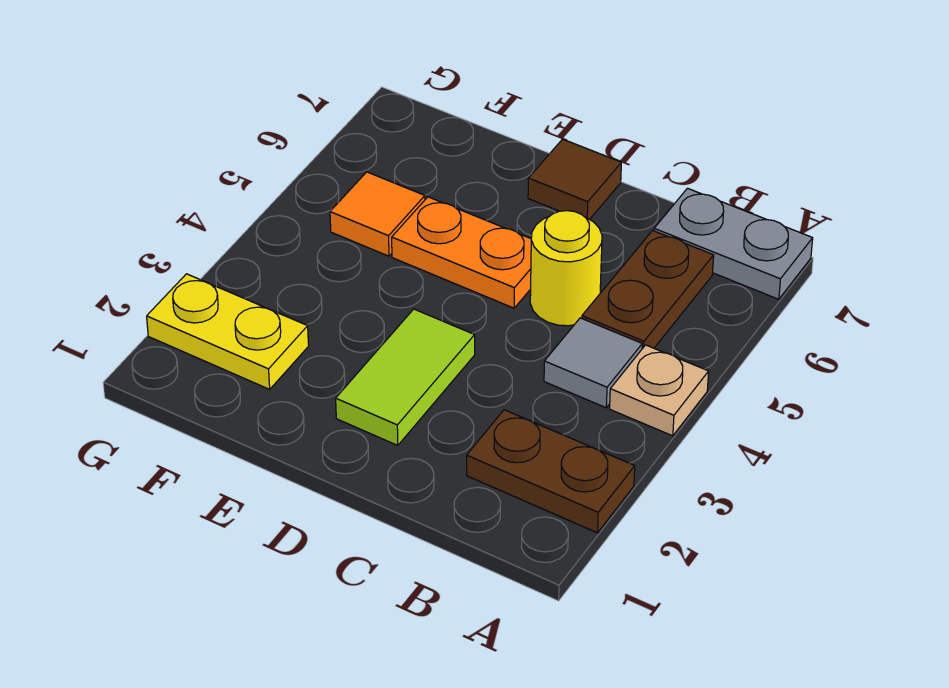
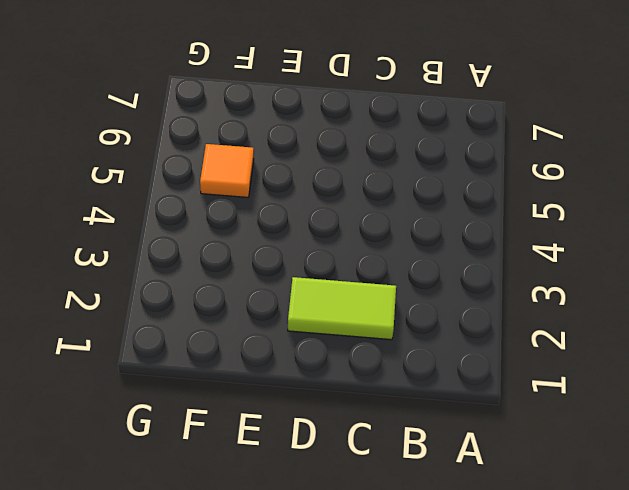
lime 1x2 tile [288,277,396,340] -> lime 1x2 tile turned to [336,309,475,445]
none -> brown 1x2 plate [467,410,635,533]
none -> tan 1x1 plate [610,345,709,436]

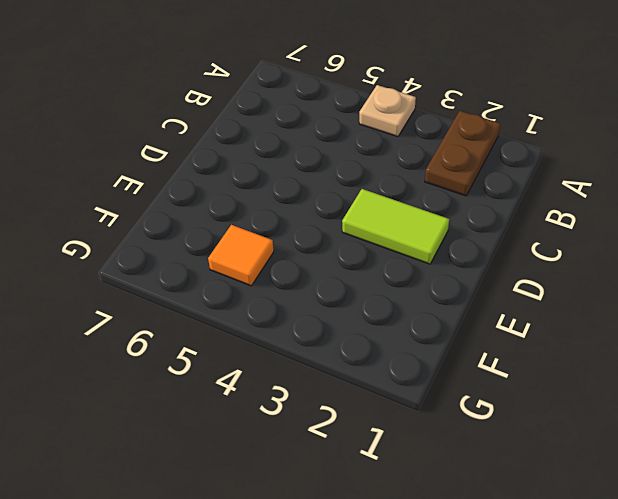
none -> grey 1x2 plate [654,188,813,299]
none -> grey 1x1 tile [544,318,642,408]

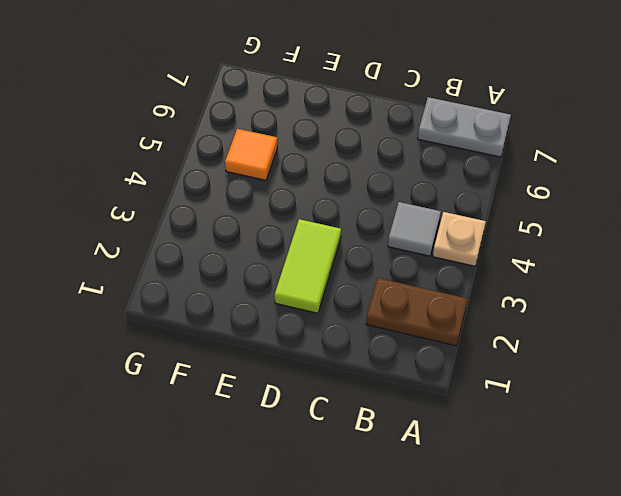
none -> brown 1x2 plate [582,231,714,349]
none -> yellow 1x1 round brick [530,211,602,326]

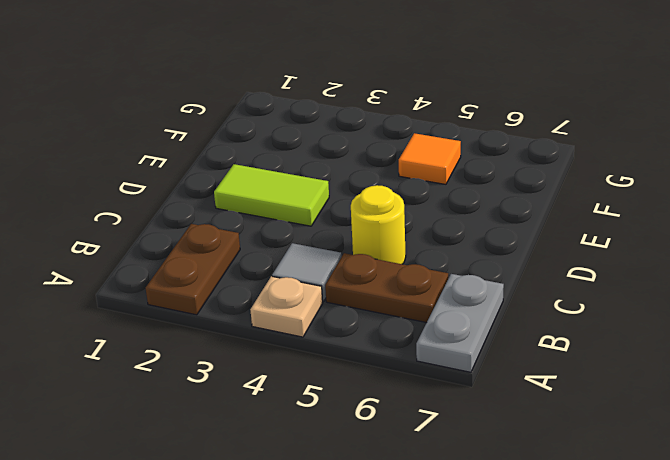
none -> orange 1x2 plate [392,197,531,308]
none -> brown 1x1 tile [528,139,621,220]

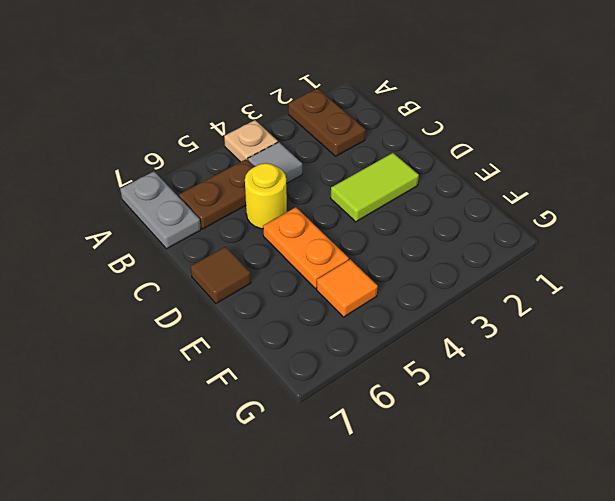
none -> yellow 1x2 plate [147,274,309,389]

